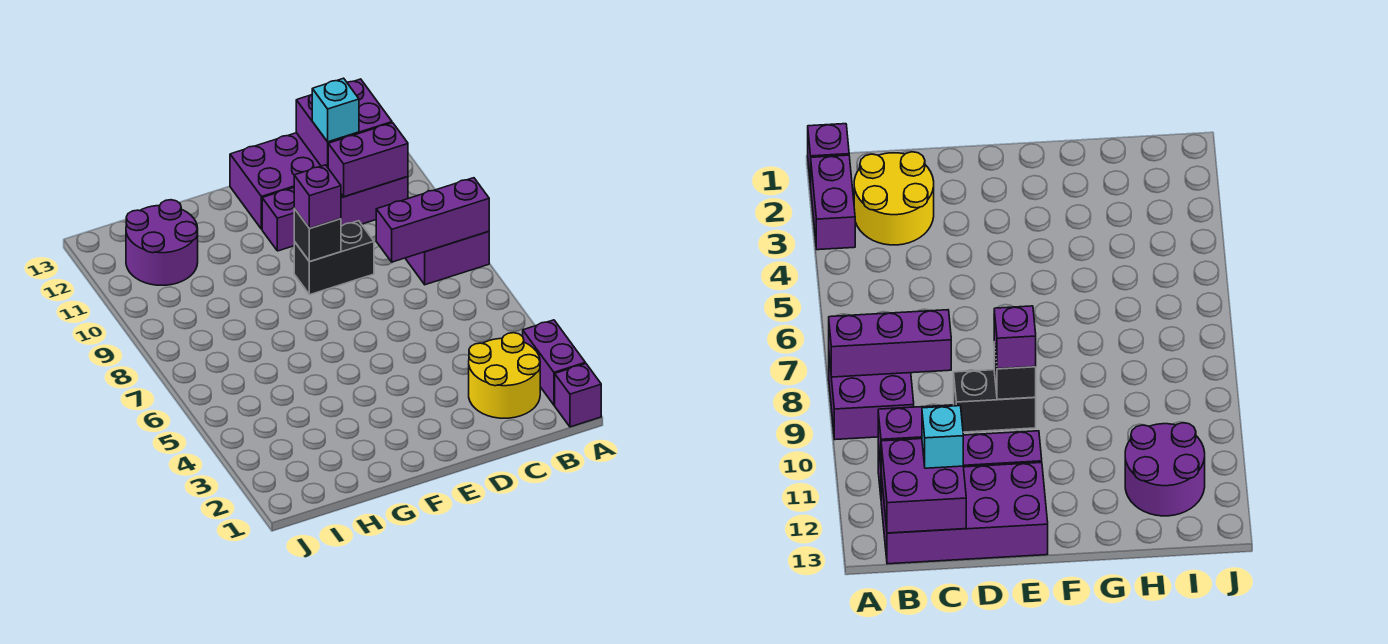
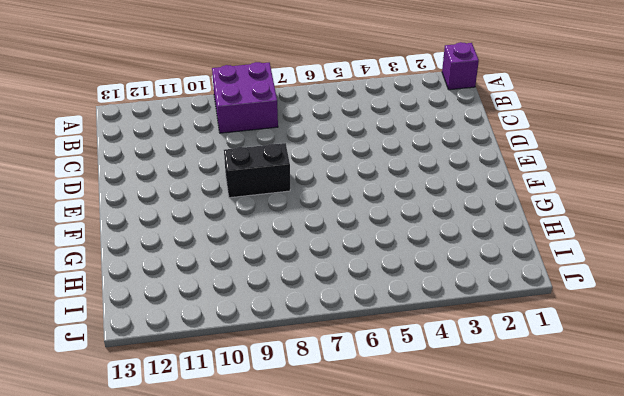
black 1x2 brick [224,143,290,198] -> black 1x2 brick turned to [294,221,374,295]
none -> purple 1x2 brick [523,320,585,405]
none -> yellow 2x2 round brick [469,333,540,418]
none -> purple 1x4 brick [262,177,408,251]

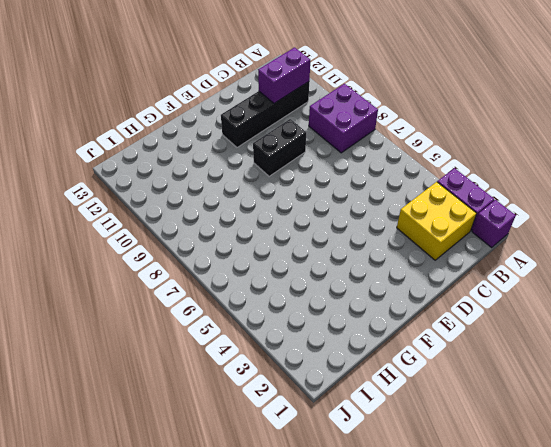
yellow 2x2 brick [397,182,477,260] -> yellow 2x2 round brick [469,333,540,418]
black 1x4 brick [221,82,309,147] -> purple 1x4 brick [262,177,408,251]
none -> purple 2x4 brick [230,133,321,229]
none -> purple 2x2 round brick [126,200,198,285]
none -> purple 1x3 brick [376,178,489,262]

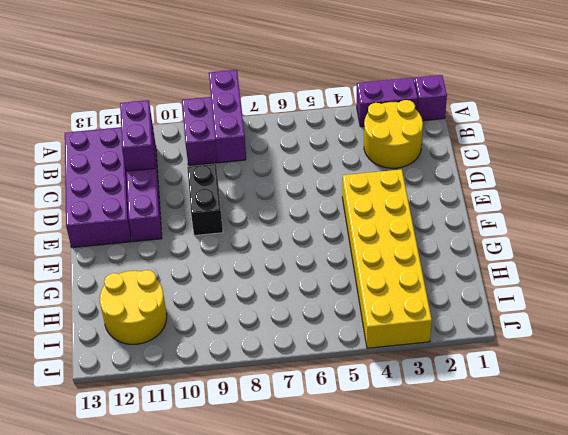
yellow 2x6 brick [342,169,432,348] -> none
yellow 2x2 round brick [100,270,167,344] -> purple 2x2 round brick [126,200,198,285]
none -> purple 2x2 brick [296,79,392,167]
none -> black 1x1 brick [294,209,341,262]
none -> cyan 1x1 brick [312,78,359,142]

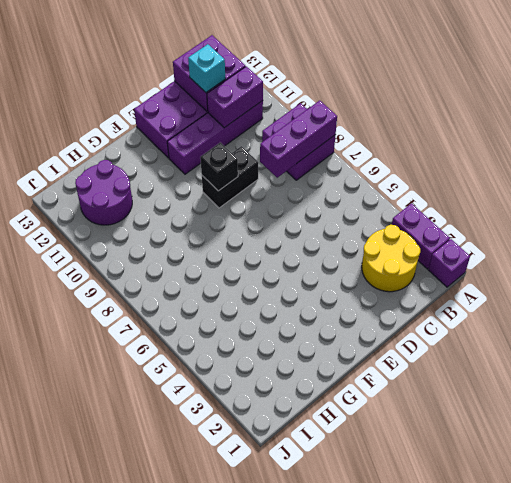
none -> purple 1x1 brick [294,165,341,229]

